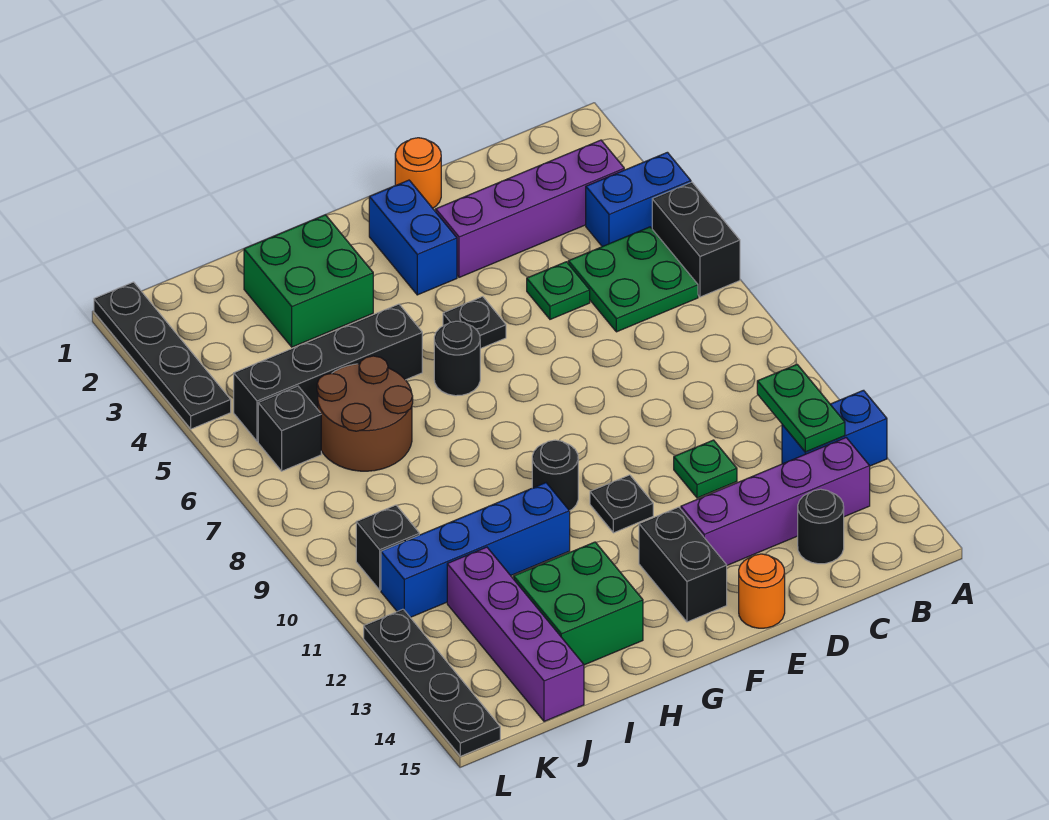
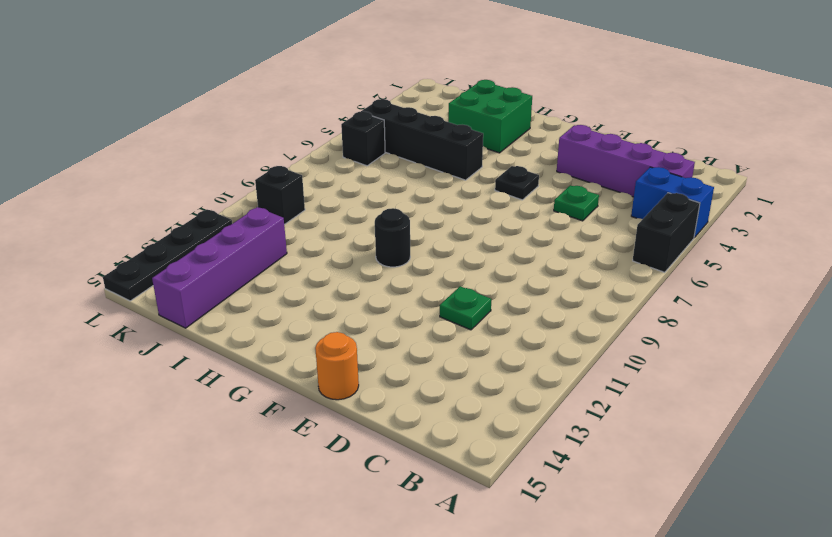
none -> blue 1x2 brick [782,390,887,466]
none -> green 2x2 plate [568,227,698,332]
none -> purple 1x4 brick [681,438,870,565]

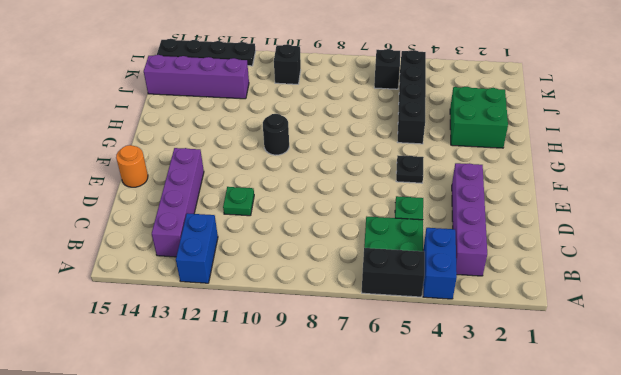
none -> black 1x1 round brick [798,489,844,564]
none -> orange 1x1 round brick [395,138,441,208]
none -> blue 1x2 brick [369,180,457,295]

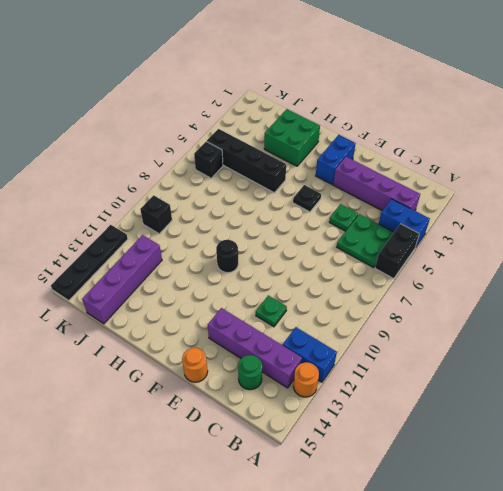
orange 1x1 round brick [293,362,319,397] -> orange 1x1 round brick moved to [395,138,441,208]
green 1x1 round brick [238,355,262,390] -> black 1x1 round brick [798,489,844,564]
none -> black 1x1 plate [590,475,653,533]
none -> black 1x2 brick [639,507,727,622]
none -> black 1x1 round brick [434,321,480,396]

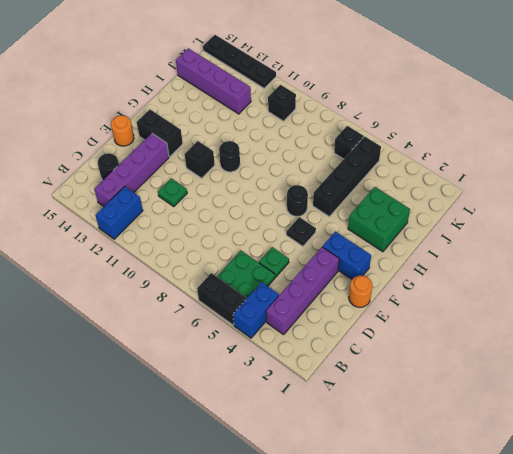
black 1x1 brick [185,141,215,178] -> black 1x1 plate [590,475,653,533]
none -> blue 1x4 brick [381,483,570,617]
none -> green 2x2 brick [514,542,643,665]
none -> brown 2x2 round brick [317,356,413,471]

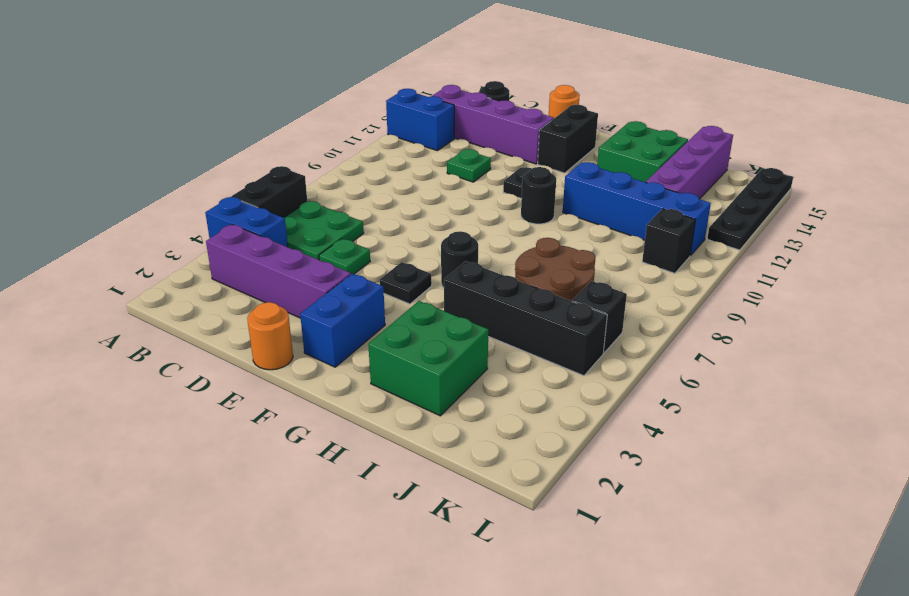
none -> black 1x4 plate [94,282,231,429]
none -> green 1x2 plate [757,365,845,452]

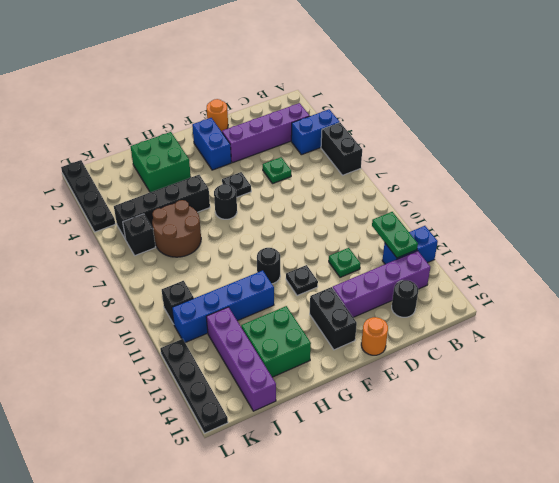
none -> green 2x2 plate [568,227,698,332]

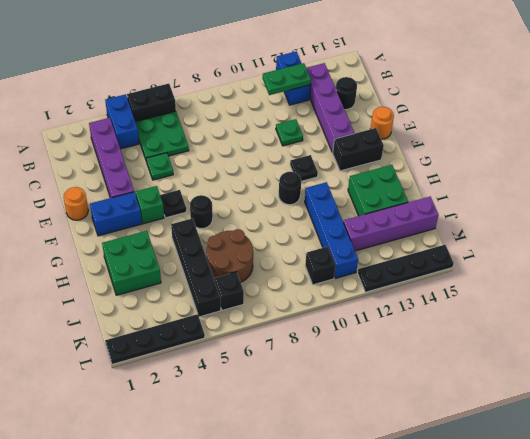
green 1x1 brick [136,186,164,224] -> none

